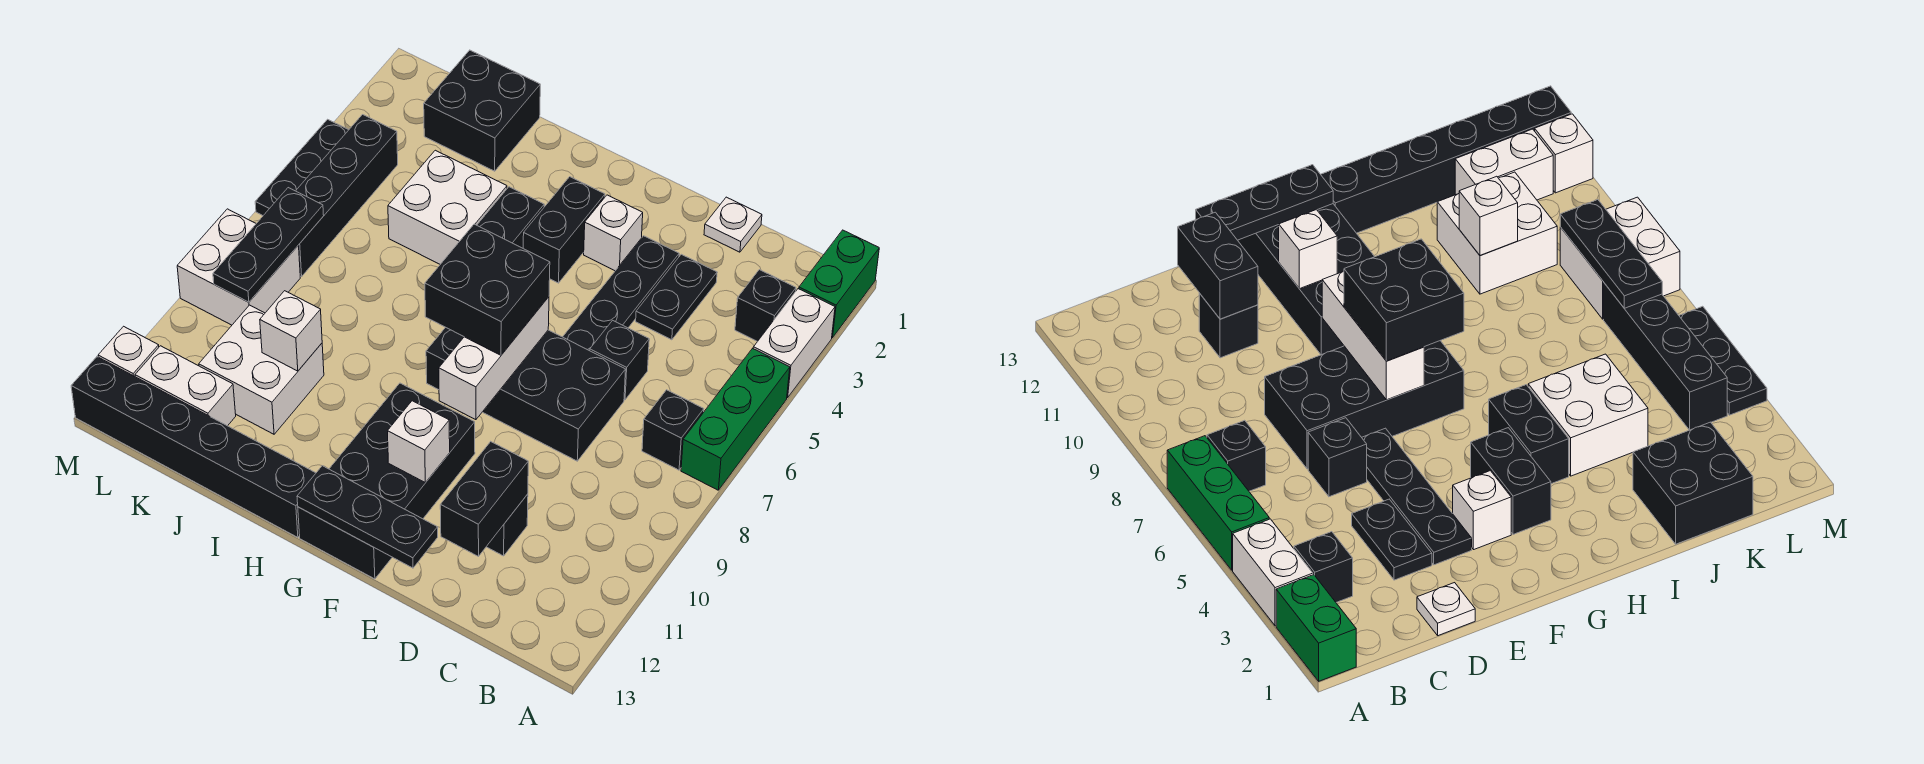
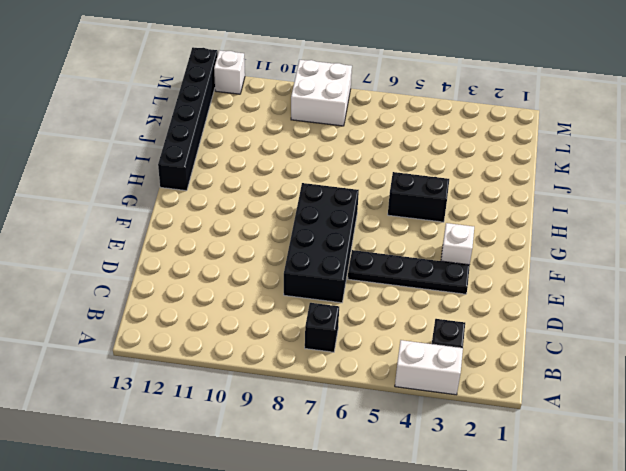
none -> green 1x2 brick [799,230,879,338]
none -> green 1x3 brick [681,349,790,490]
none -> white 1x1 plate [704,197,762,252]
none -> black 1x2 plate [636,254,717,340]

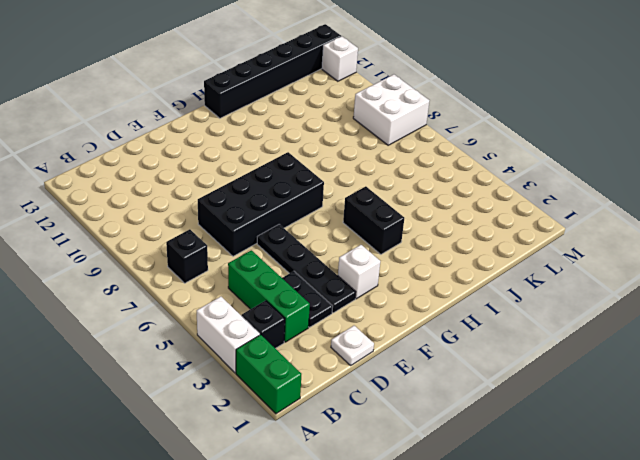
green 1x3 brick [228,250,310,342] -> green 1x3 brick moved to [681,349,790,490]
none -> black 1x1 brick [590,320,649,400]
none -> black 1x1 brick [486,494,528,556]
none -> black 2x4 brick [298,383,475,579]
none -> black 1x2 brick [523,177,605,283]

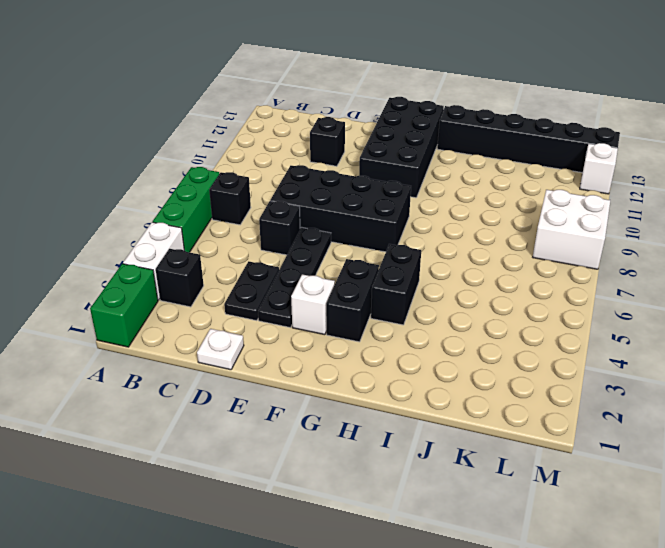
none -> white 2x2 brick [388,150,507,264]
none -> black 2x2 brick [424,50,540,171]
none -> white 2x2 brick [199,305,324,434]
none -> white 1x2 brick [135,346,236,426]

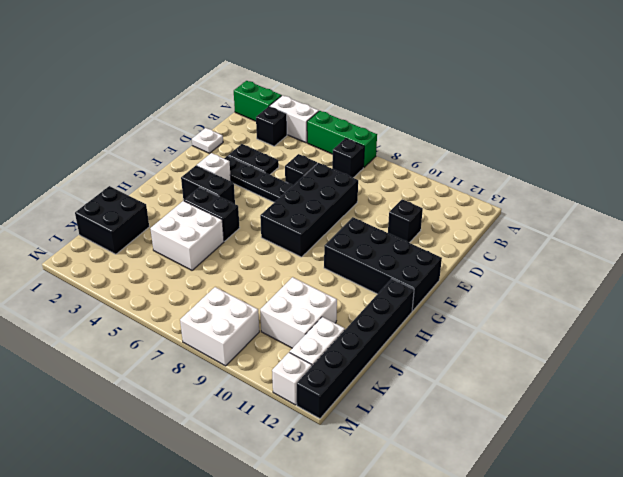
none -> black 1x4 brick [296,115,398,277]
none -> black 1x3 plate [255,119,348,216]
none -> black 1x2 brick [440,442,528,556]
none -> black 1x3 plate [297,466,438,568]

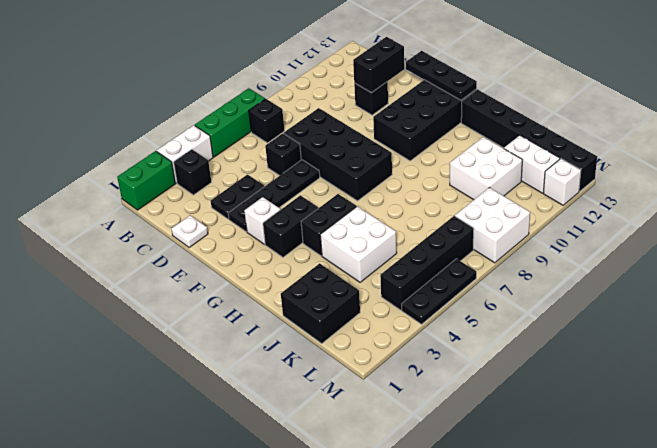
none -> white 1x3 brick [439,297,549,420]
none -> white 1x1 brick [388,401,450,483]
none -> white 1x1 brick [260,291,322,371]
none -> black 1x3 plate [213,188,324,302]

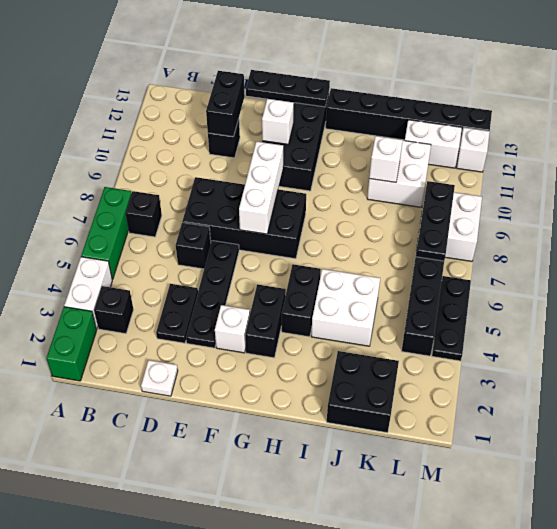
none -> black 2x2 brick [425,224,550,355]

